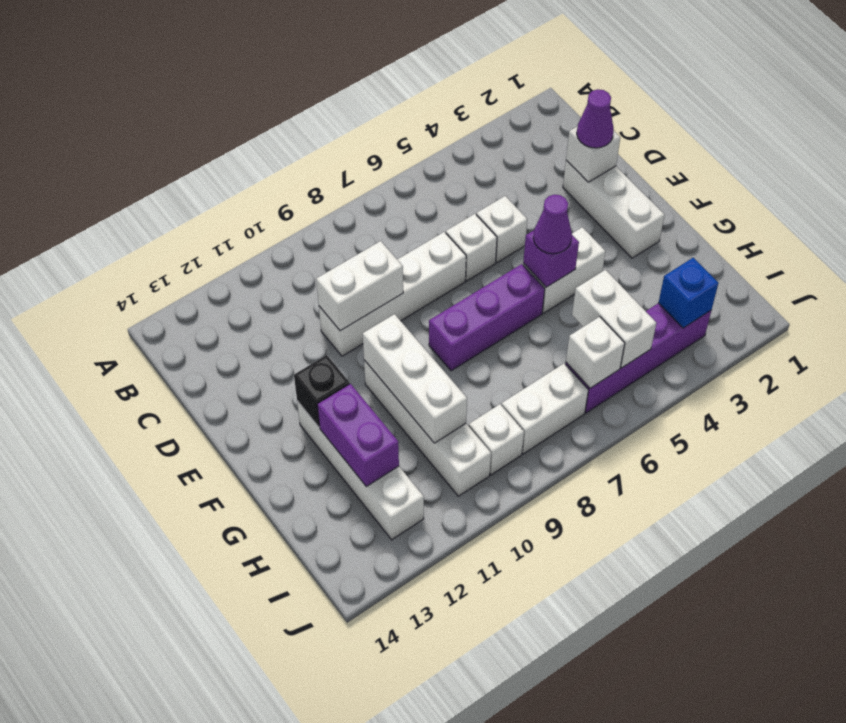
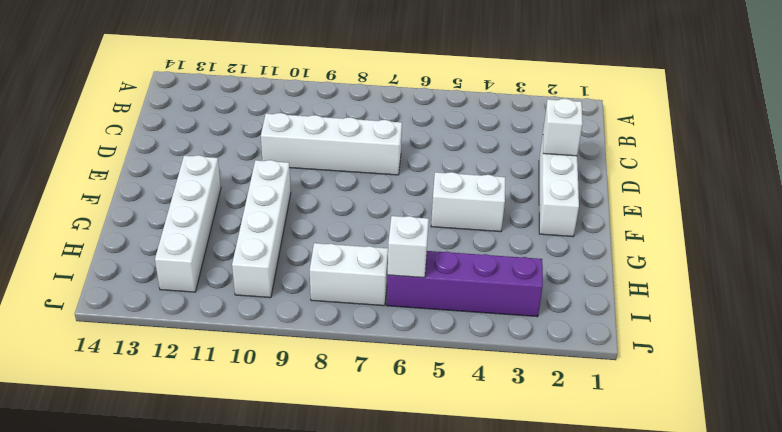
none -> white 1x1 brick [476,196,527,263]
none -> white 1x1 brick [446,214,497,281]
none -> purple 1x3 brick [429,264,545,371]

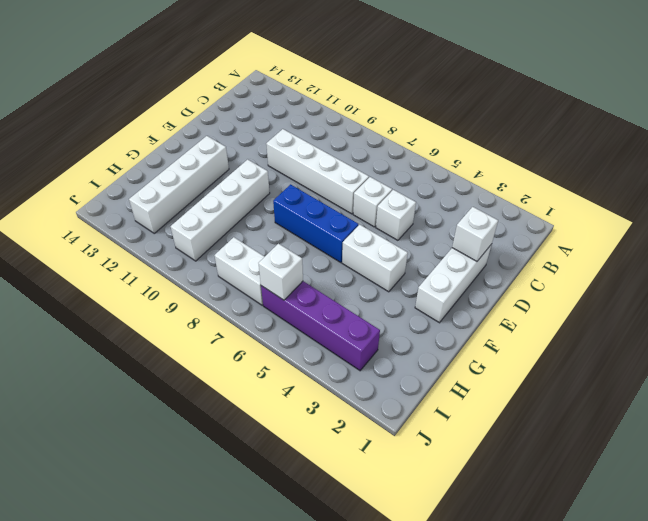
blue 1x3 brick [273,184,358,263] -> purple 1x3 brick [429,264,545,371]
none -> white 1x1 brick [469,404,524,475]
none -> white 1x2 brick [316,241,403,331]
none -> purple 1x1 brick [523,230,579,287]

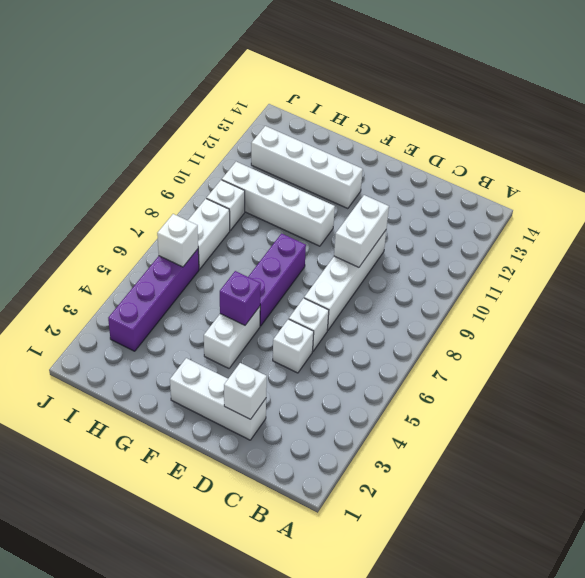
none -> white 1x3 brick [363,314,467,443]
none -> black 1x1 brick [294,355,350,427]
none -> purple 1x2 brick [317,384,399,487]

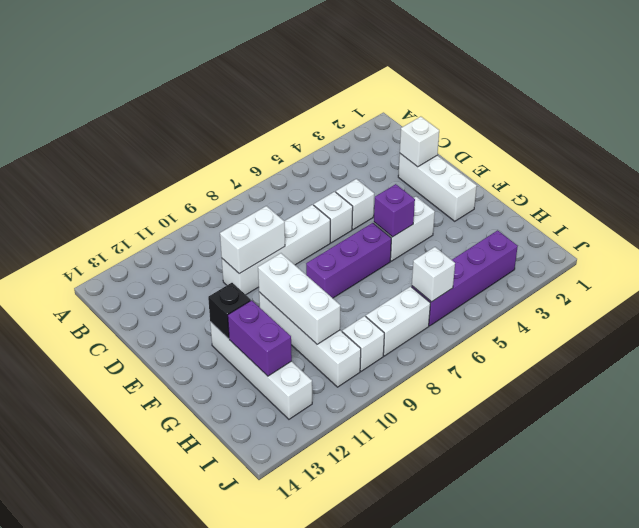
none -> white 1x2 brick [572,270,656,368]
none -> blue 1x1 brick [658,258,718,328]
none -> purple 1x1 cone [577,89,614,148]

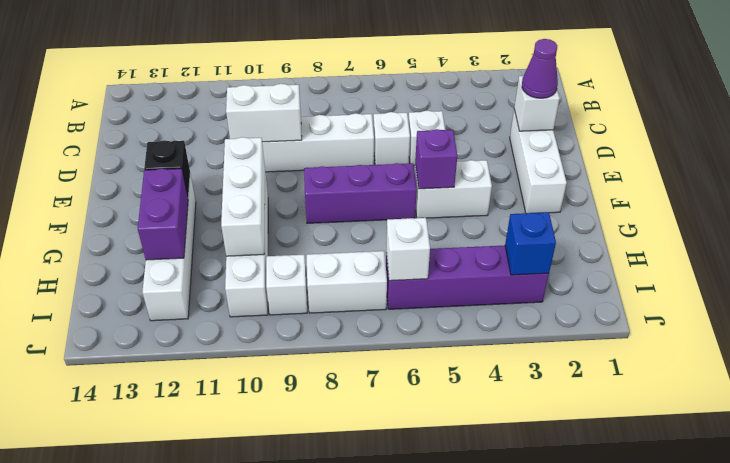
none -> white 1x2 brick [572,270,656,368]
none -> purple 1x1 cone [533,195,572,254]

